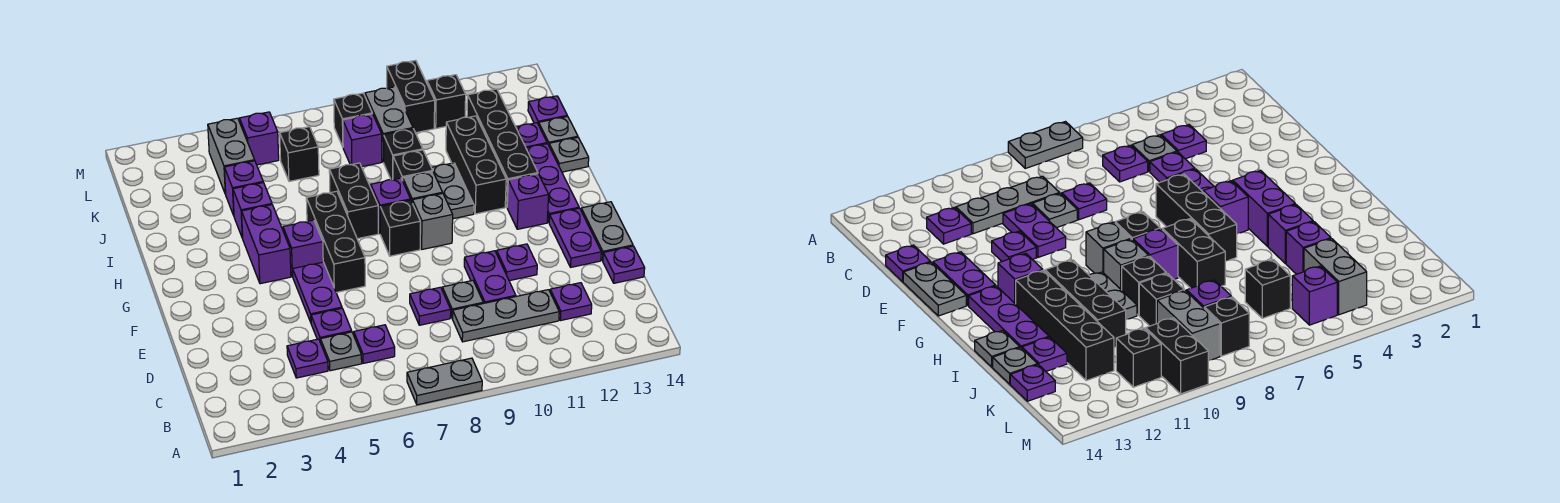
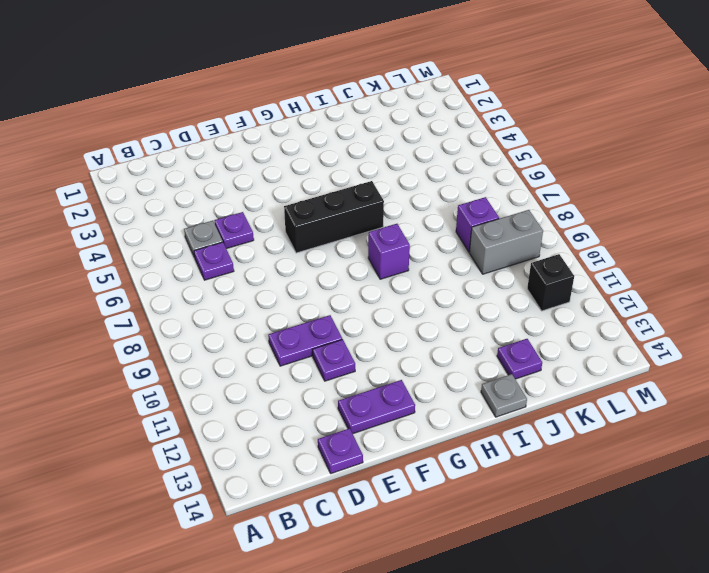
none -> grey 1x2 plate [407,358,482,405]
none -> purple 1x1 plate [287,339,328,378]
none -> grey 1x3 plate [453,290,559,342]
none -> purple 1x1 plate [550,283,592,321]

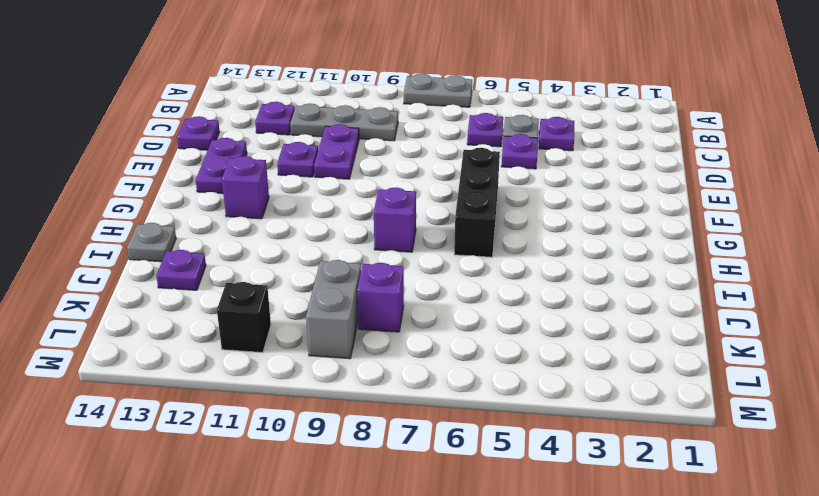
none -> purple 1x1 plate [410,287,451,325]
none -> grey 1x1 plate [442,280,483,318]
none -> purple 1x2 plate [293,262,342,322]
none -> grey 1x2 plate [581,202,633,261]

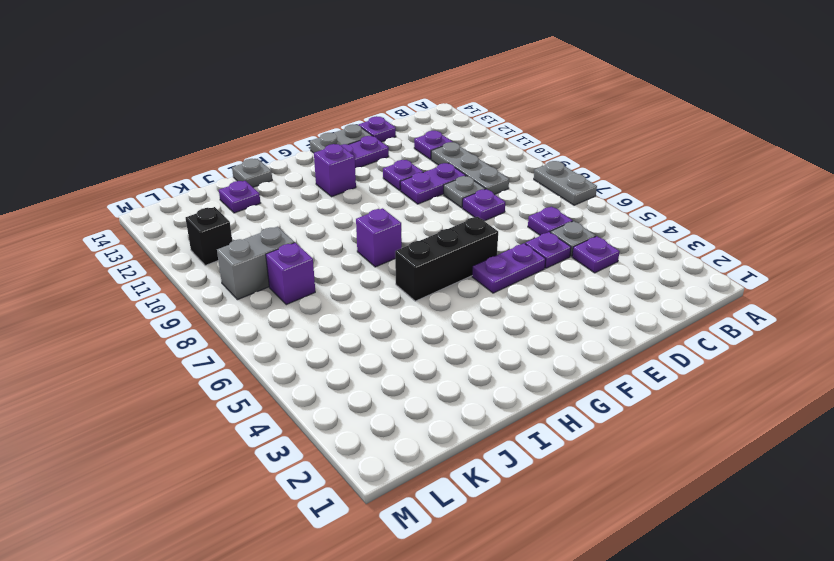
none -> purple 1x2 brick [242,205,291,284]
none -> purple 1x1 brick [283,220,323,277]
none -> black 1x1 brick [380,200,420,256]
none -> grey 1x1 brick [413,193,453,249]

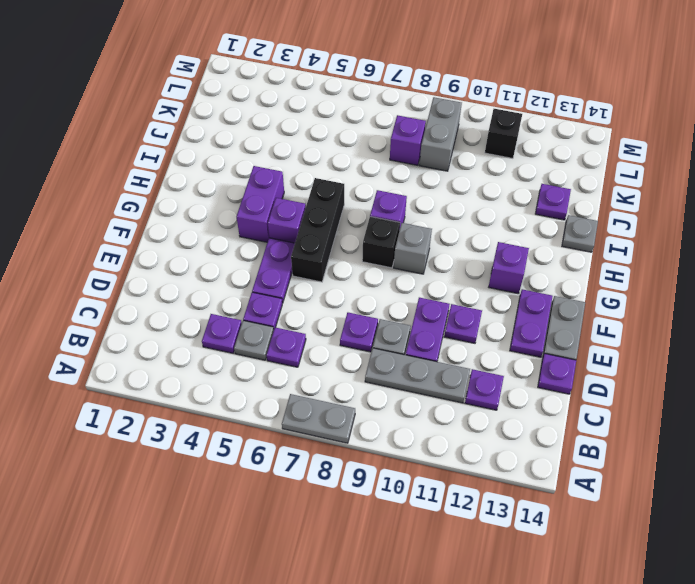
none -> purple 1x3 plate [526,144,579,222]
none -> black 1x2 brick [329,163,378,239]
none -> grey 1x1 brick [403,172,443,203]
none -> grey 1x2 plate [432,163,474,219]

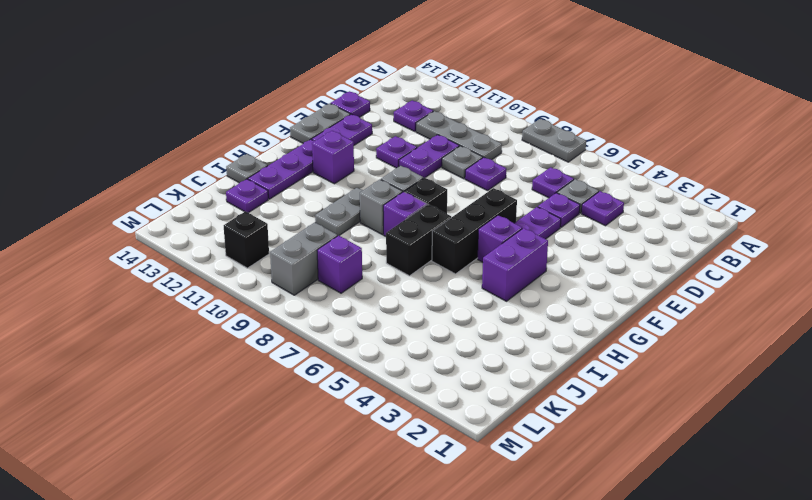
none -> black 1x3 brick [446,116,506,214]
none -> black 1x4 brick [467,89,538,207]
none -> purple 1x1 brick [233,183,272,238]
none -> black 1x1 brick [393,150,433,181]

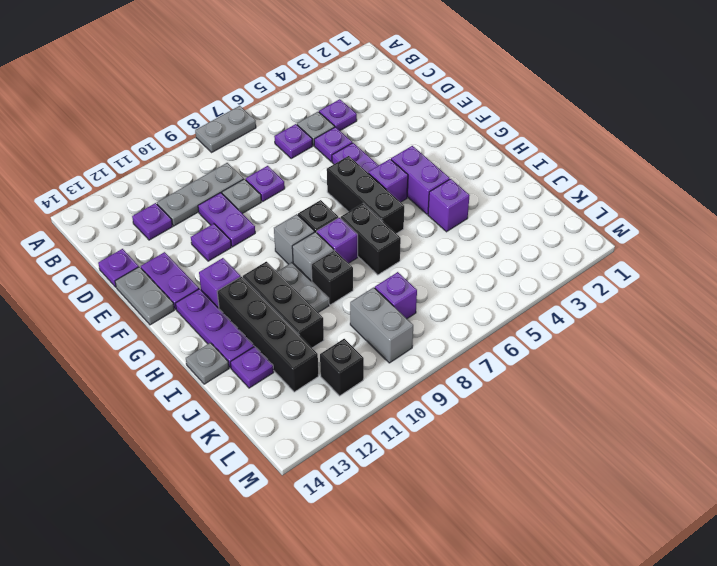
none -> purple 1x1 brick [224,161,263,215]
none -> black 1x1 brick [384,129,423,180]
none -> grey 1x1 plate [539,116,578,145]
none -> grey 1x2 brick [208,118,255,194]

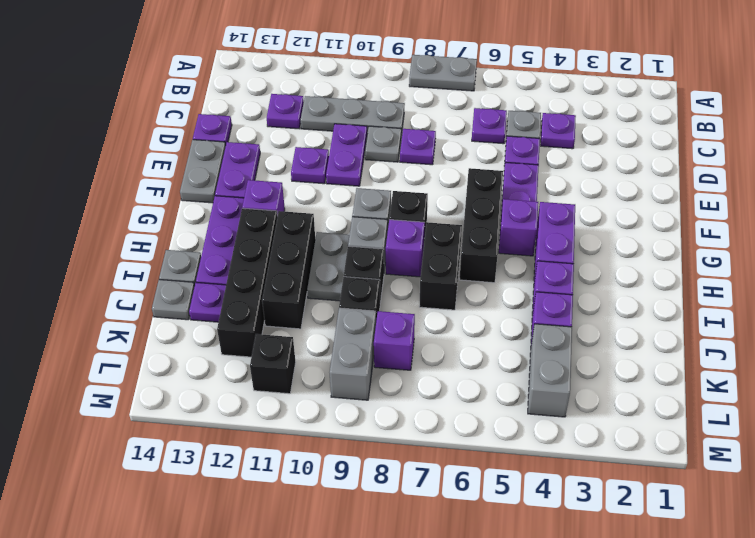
none -> black 1x1 brick [280,127,319,182]
none -> purple 1x1 plate [528,96,567,125]
none -> purple 1x1 brick [239,112,279,165]
none -> black 1x1 brick [334,93,372,147]

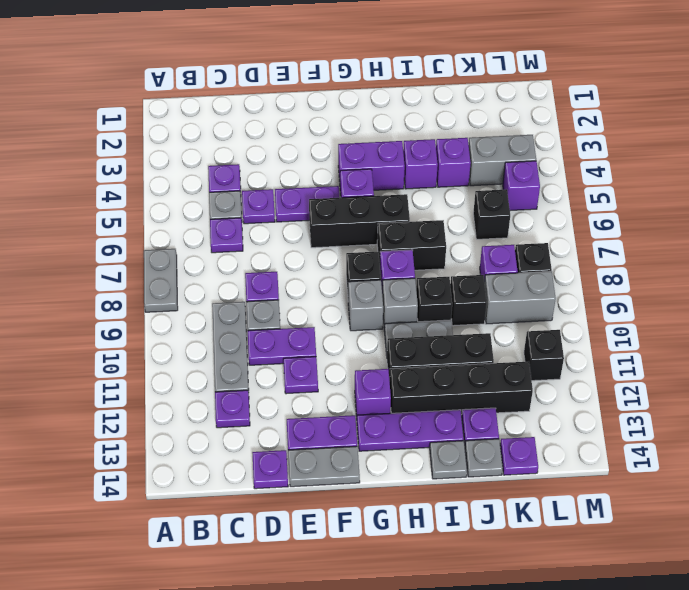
none -> black 1x2 brick [387,60,435,133]

